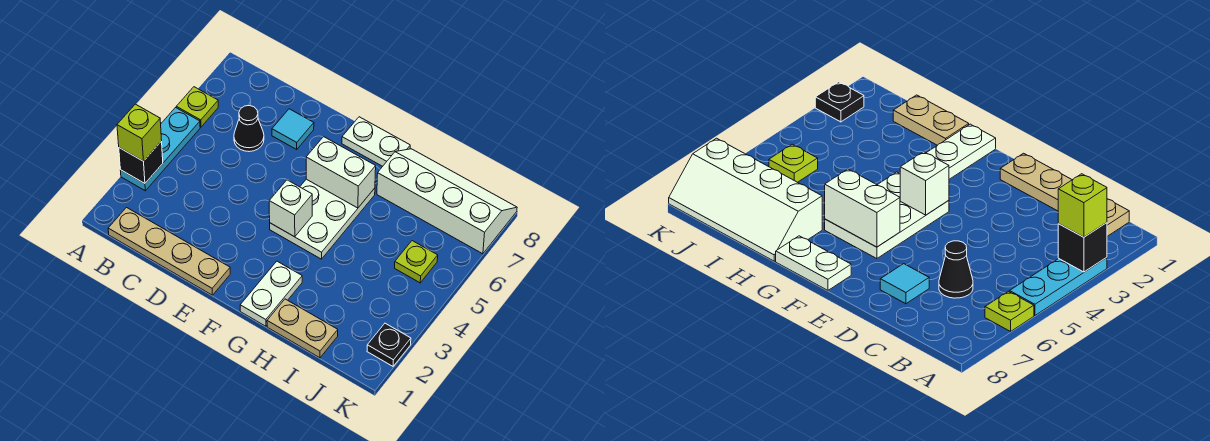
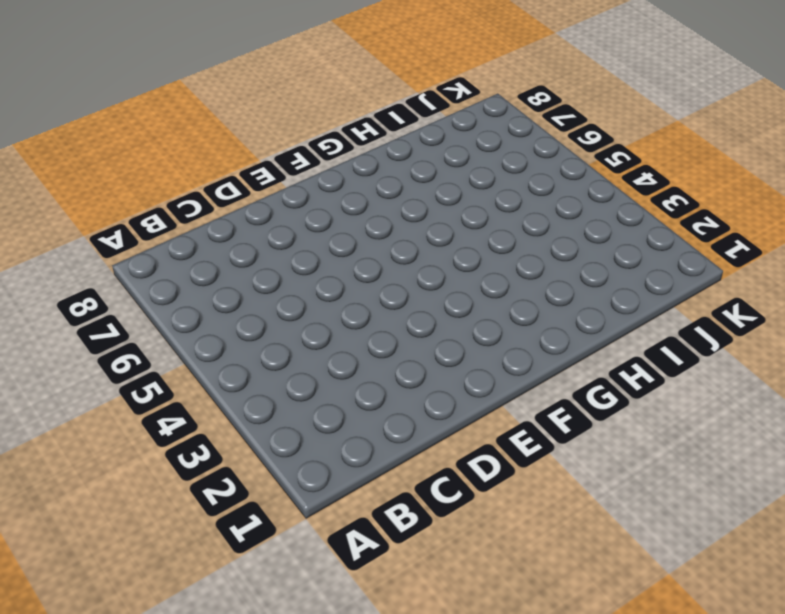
none -> cyan 1x3 plate [120,108,200,191]
none -> lime 1x1 plate [176,87,218,127]
none -> tan 1x4 plate [108,208,230,295]

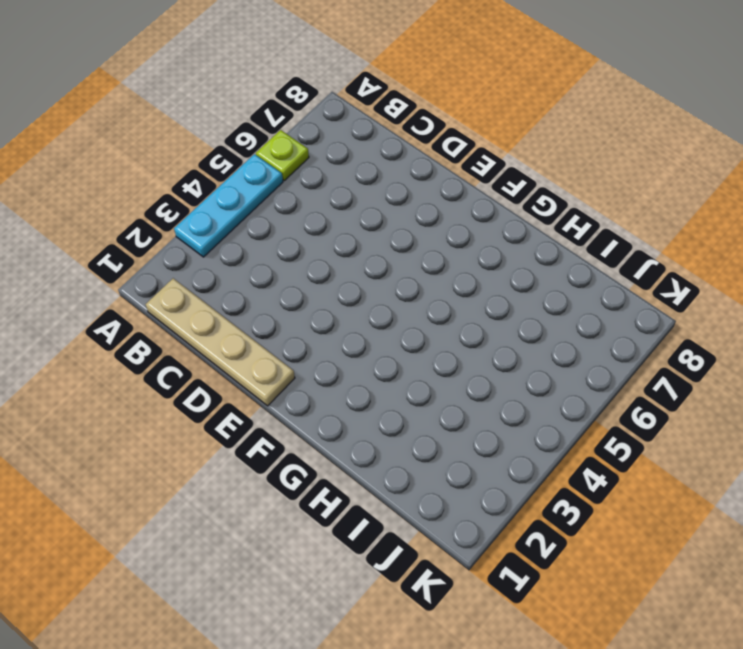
none -> black 1x1 cone [234,106,264,152]
none -> cyan 1x1 tile [272,109,314,149]
none -> white 2x3 plate [270,179,375,259]

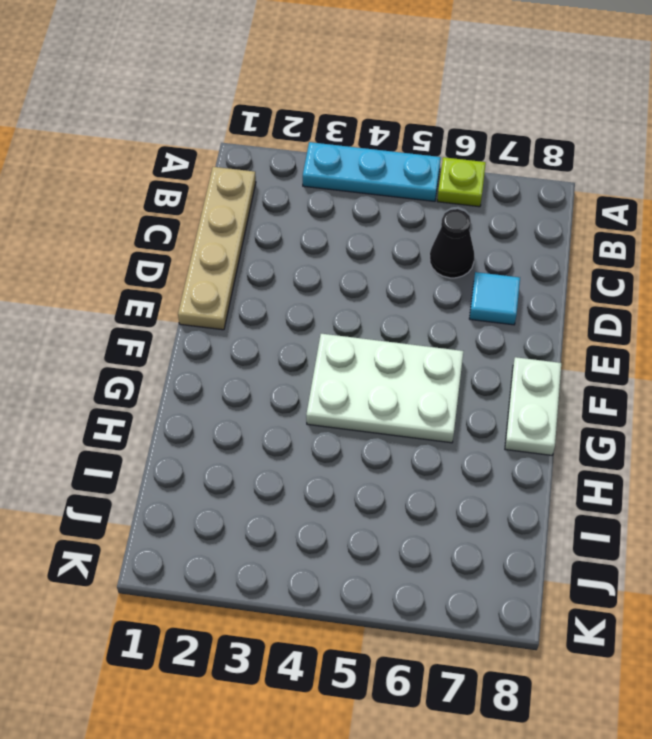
none -> white 1x2 plate [240,261,302,326]
none -> tan 1x2 plate [267,299,338,358]
none -> white 2x4 slope [377,149,517,254]

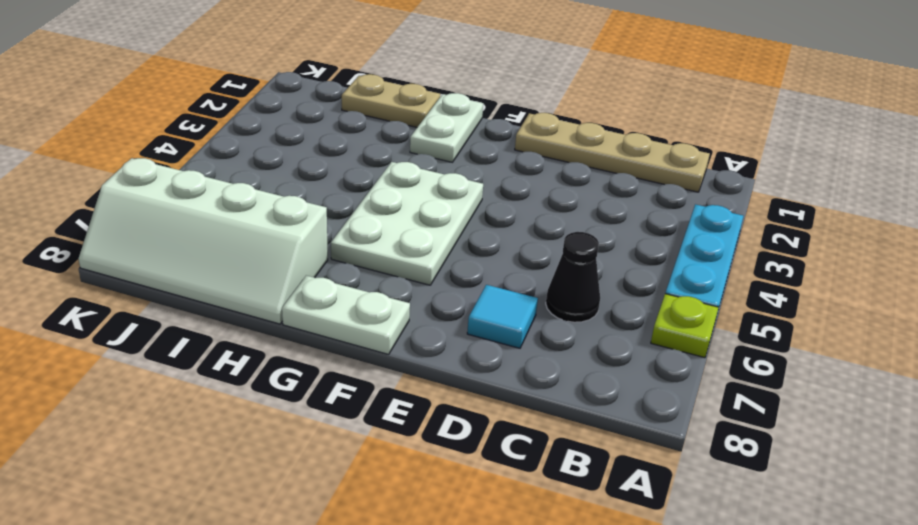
none -> lime 1x1 plate [395,241,438,283]
none -> black 1x1 plate [367,323,411,366]
none -> black 1x1 brick [119,141,163,184]

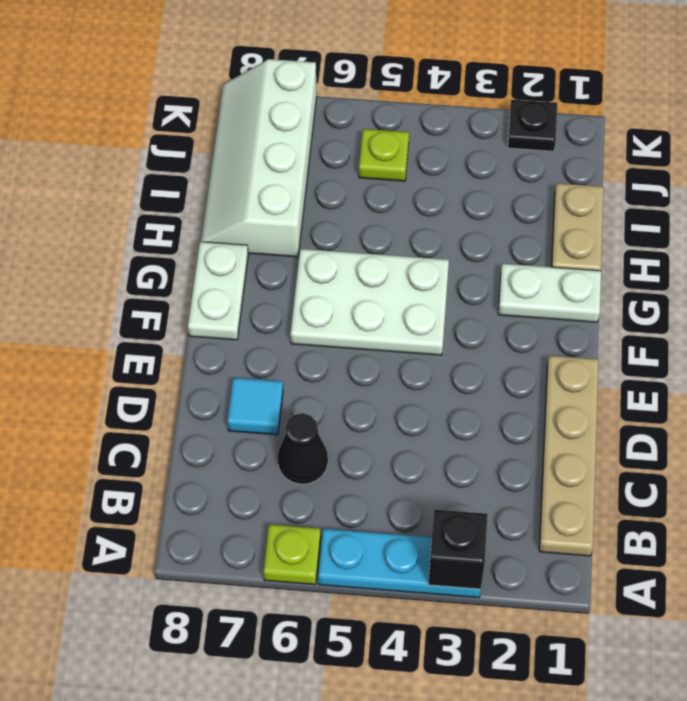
none -> white 1x1 brick [269,180,312,237]
none -> white 1x2 brick [306,137,376,208]
none -> lime 1x1 brick [117,104,162,161]

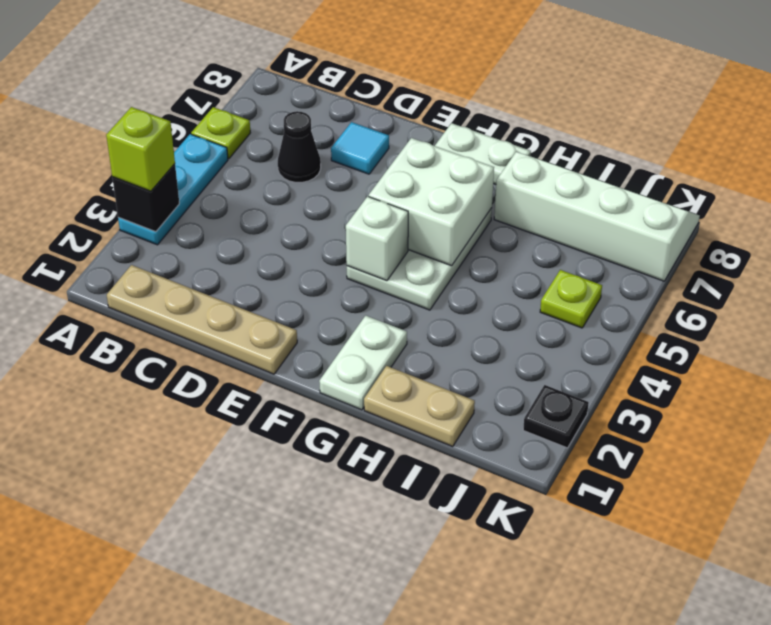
white 2x2 brick [369,138,494,266] -> white 1x2 brick [306,137,376,208]

